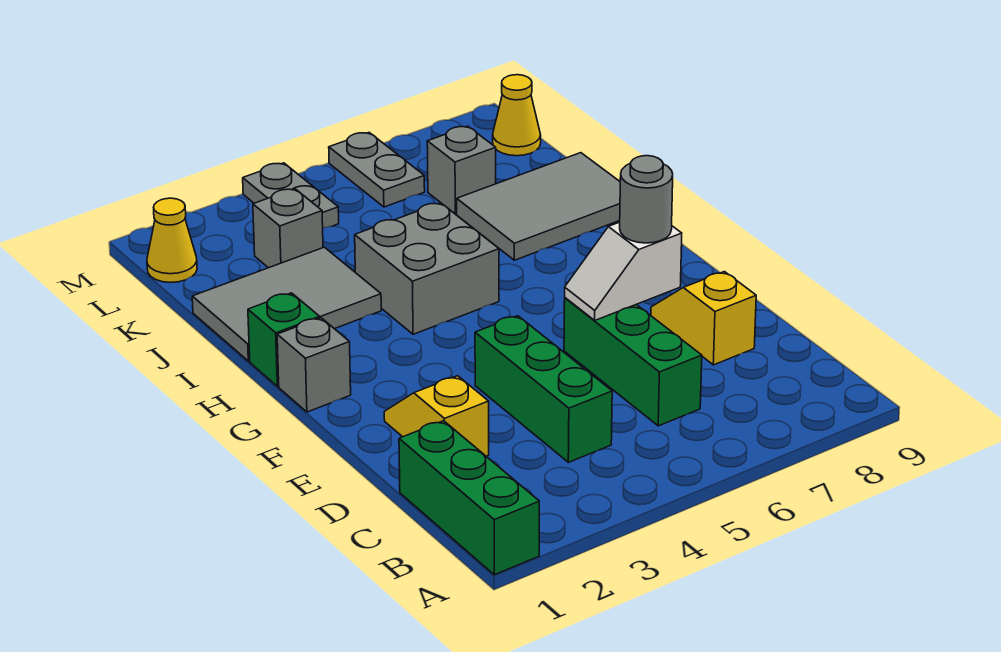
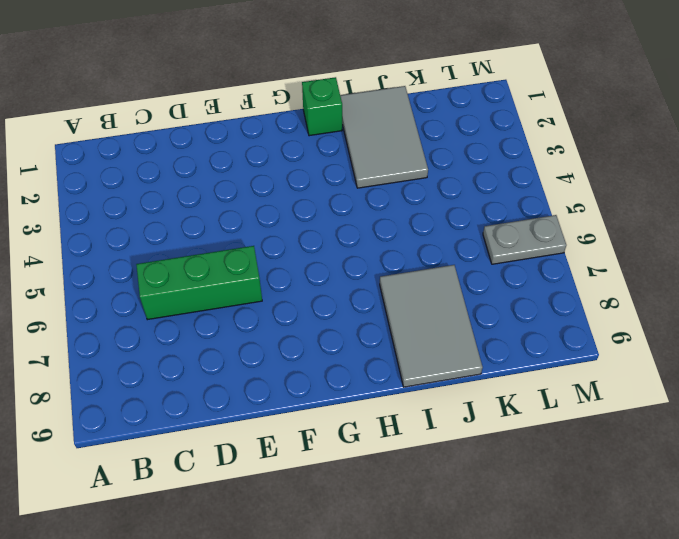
none -> green 1x3 brick [399,421,539,575]
none -> green 1x3 brick [475,316,612,462]
none -> yellow 1x2 slope [384,376,489,456]

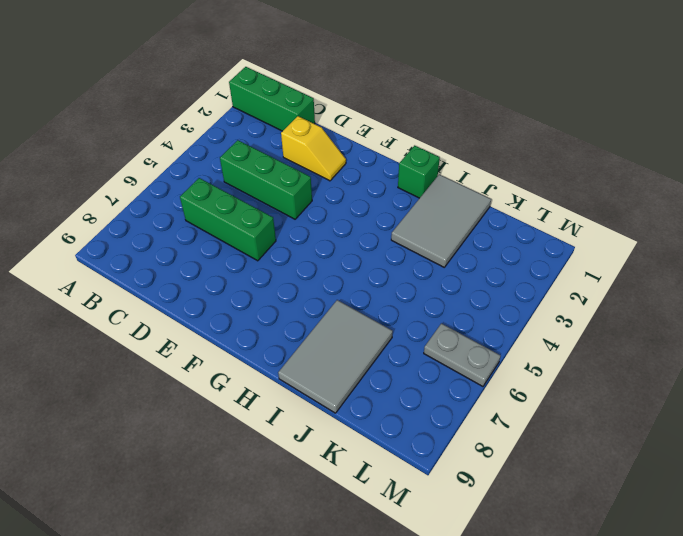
none -> yellow 1x2 slope [651,272,756,365]
none -> grey 1x1 brick [277,318,351,412]
none -> grey 2x2 brick [355,203,499,334]

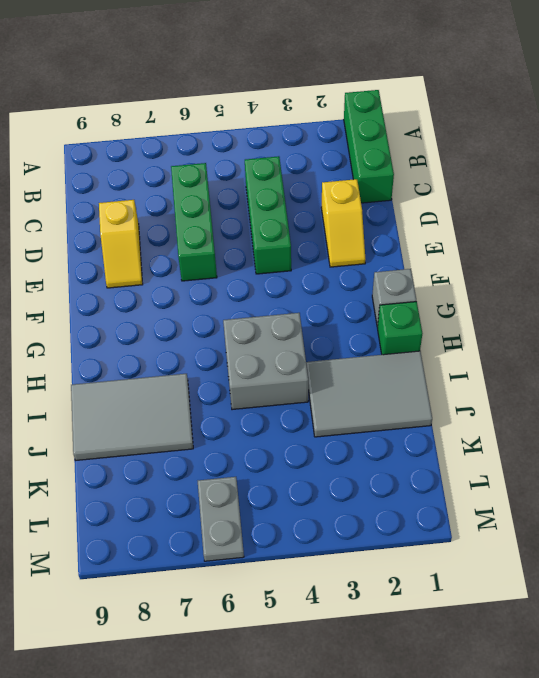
none -> grey 1x1 brick [253,189,323,268]
none -> grey 1x1 brick [427,126,496,214]
none -> yellow 1x1 cone [147,198,197,283]

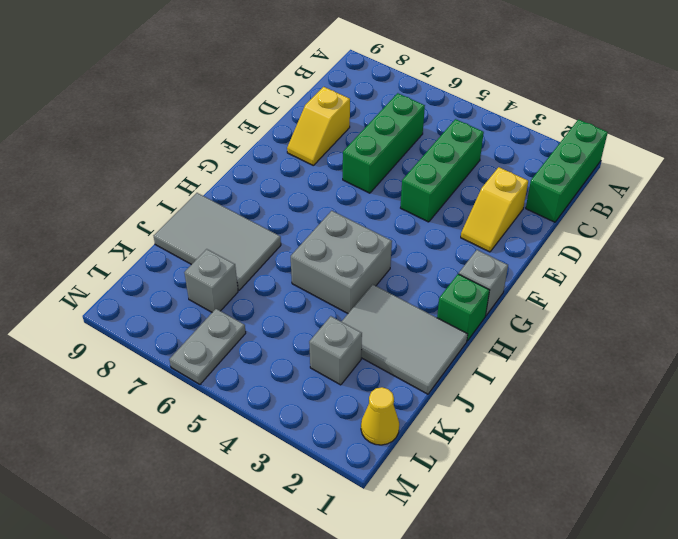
none -> grey 1x2 plate [243,163,339,228]
none -> yellow 1x1 cone [493,75,541,156]
none -> white 1x2 slope [565,222,682,320]

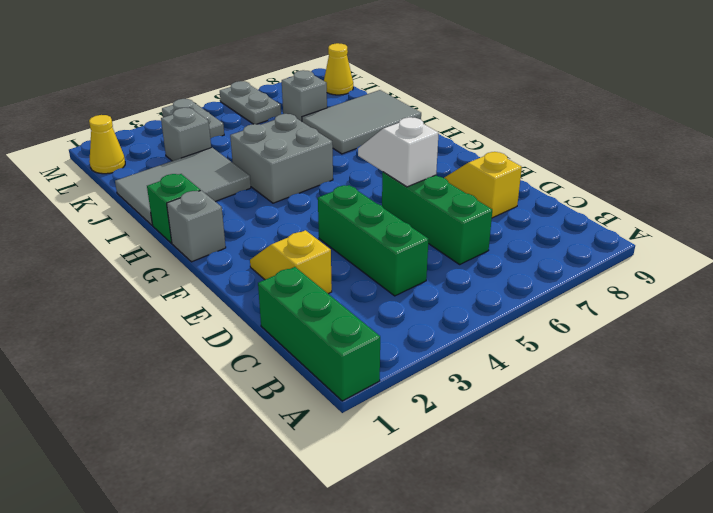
white 1x2 slope [358,117,439,187] -> white 1x2 slope turned to [565,222,682,320]
none -> grey 1x1 round brick [620,156,673,243]

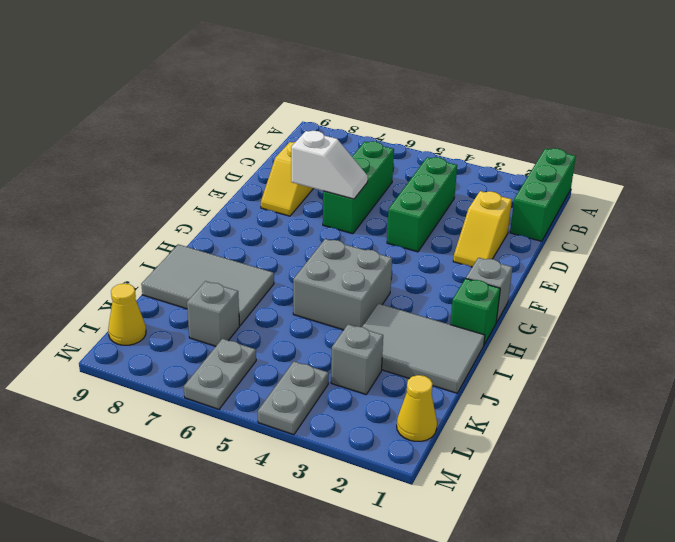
none -> grey 1x1 round brick [620,156,673,243]

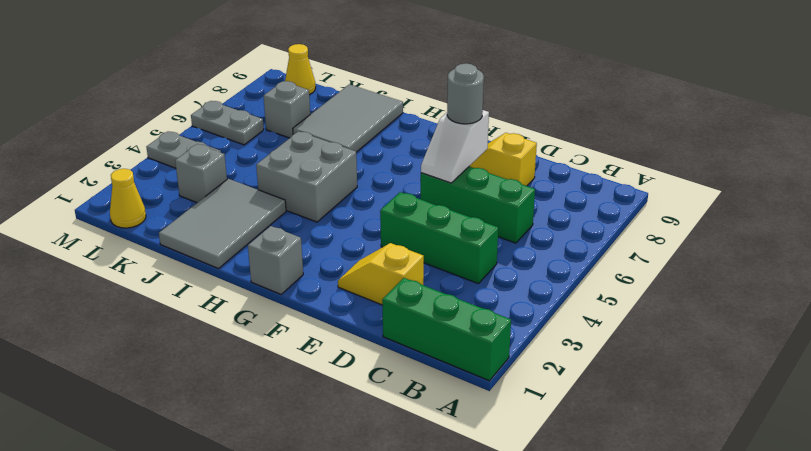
none -> green 1x1 brick [248,293,320,386]

